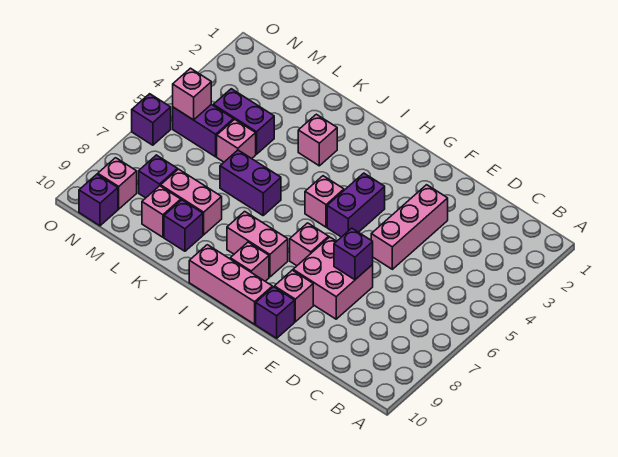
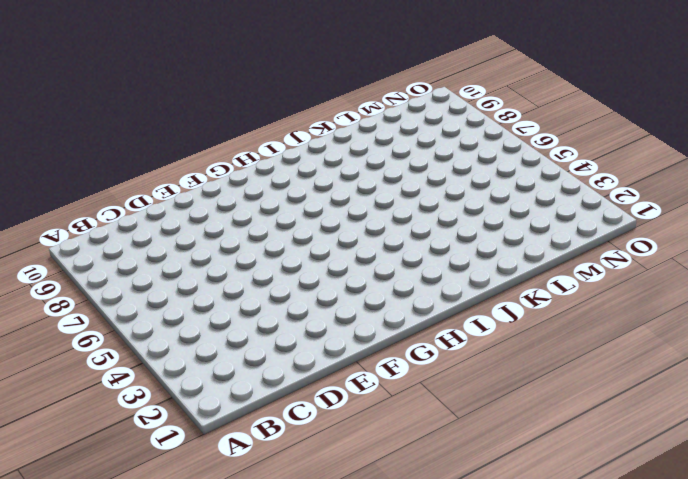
none -> pink 1x3 brick [371,185,448,269]
none -> pink 2x2 brick [293,237,373,319]
none -> pink 1x1 brick [274,270,313,322]

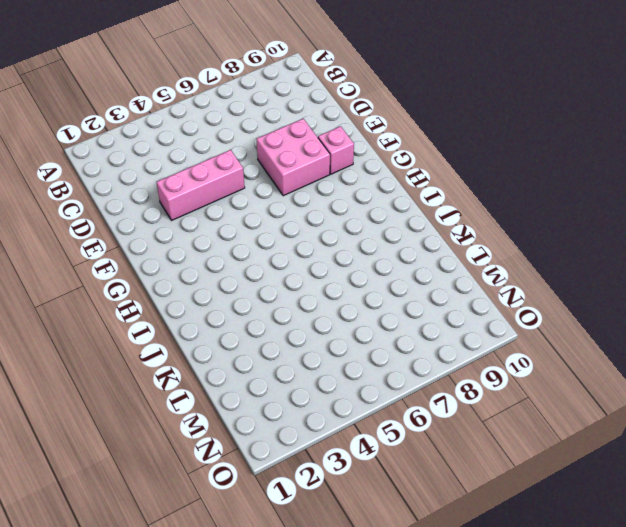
none -> purple 1x1 brick [256,287,295,338]
none -> purple 1x2 brick [327,173,385,237]
none -> pink 1x1 brick [290,223,329,266]

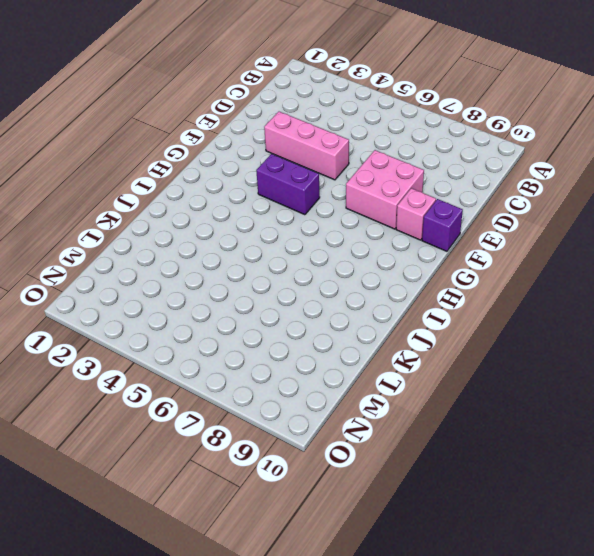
none -> pink 1x1 brick [290,223,329,266]
none -> pink 1x3 brick [189,245,272,324]
none -> pink 1x1 brick [305,176,344,227]

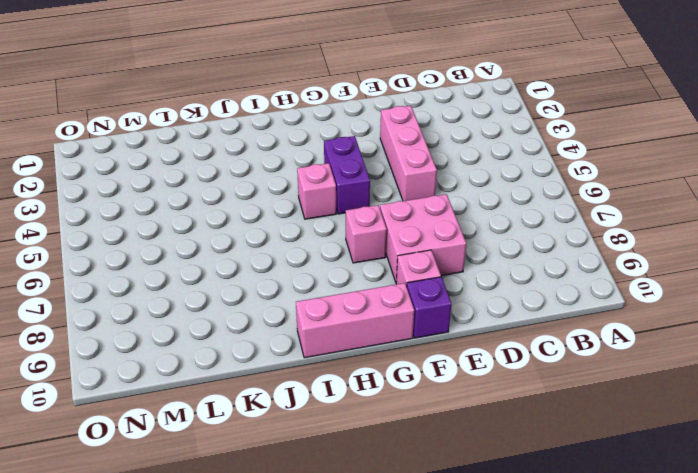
none -> pink 1x2 brick [227,211,288,277]
none -> pink 1x1 brick [230,242,269,281]
none -> pink 1x1 brick [298,114,337,166]

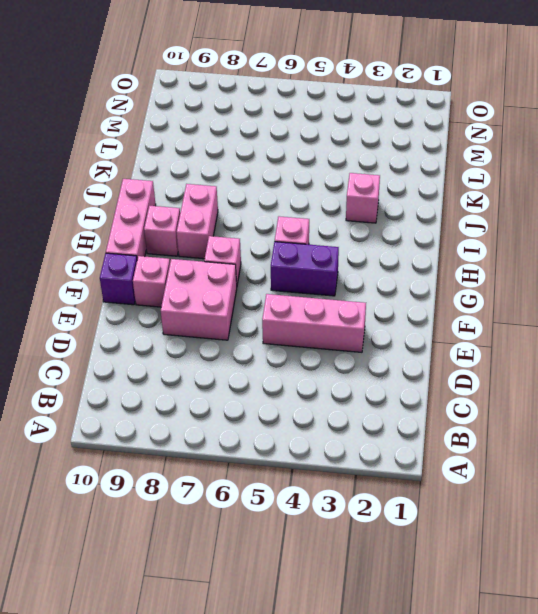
none -> purple 1x2 brick [220,150,281,215]
none -> pink 1x2 brick [161,169,222,235]
none -> purple 1x1 brick [164,200,203,251]

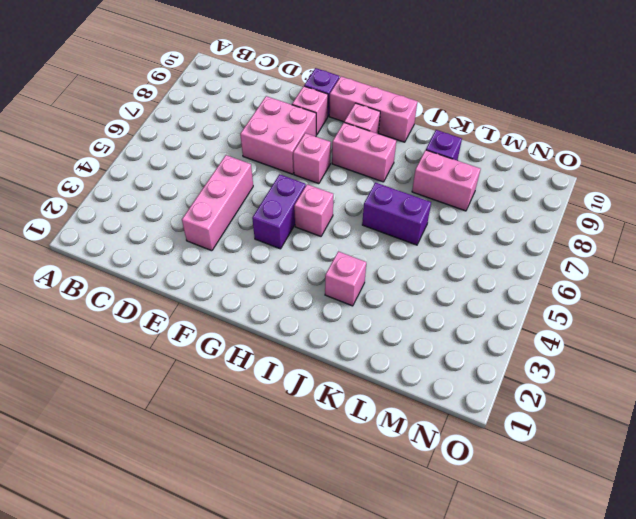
none -> purple 1x2 brick [213,89,274,154]
none -> pink 1x1 brick [217,119,256,162]
none -> pink 1x1 brick [142,186,181,237]

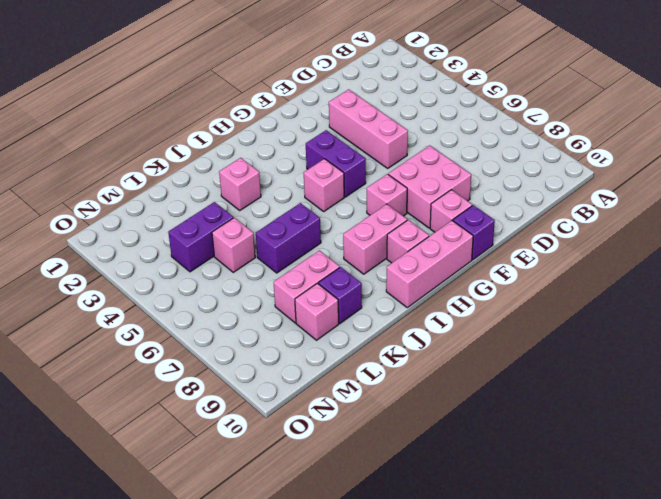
none -> purple 1x2 brick [173,104,234,157]
none -> purple 1x1 brick [139,155,177,198]
none -> pink 1x1 brick [98,158,137,209]

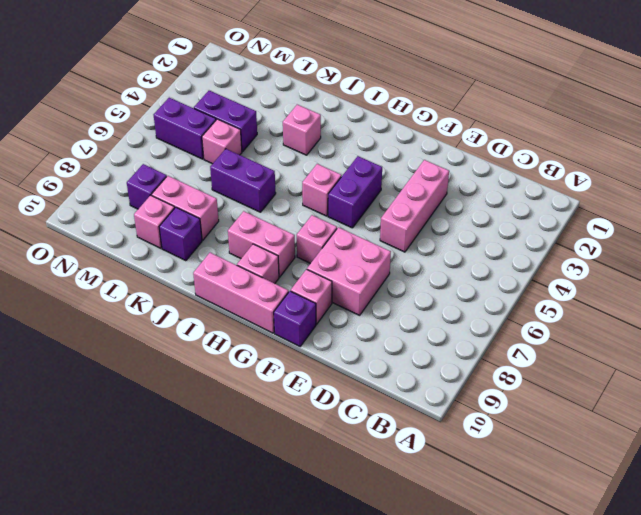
none -> pink 1x1 brick [98,158,137,209]
none -> purple 1x1 brick [79,174,118,226]
none -> purple 1x1 brick [132,94,171,145]

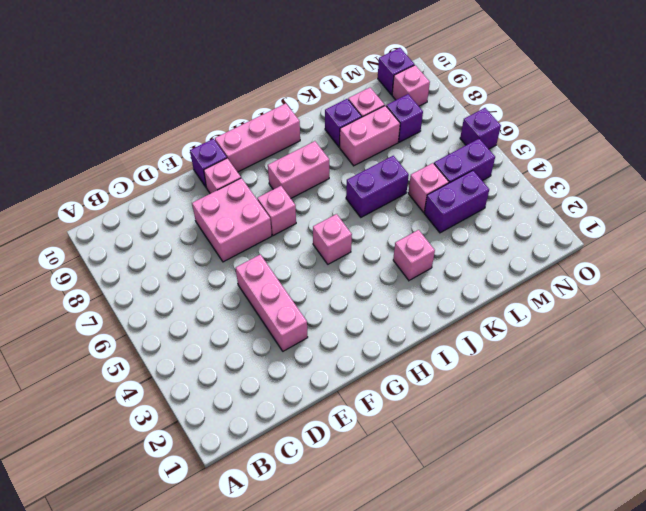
none -> purple 1x2 brick [327,173,385,237]
none -> pink 1x1 brick [230,242,269,281]
none -> purple 1x1 brick [334,228,373,280]

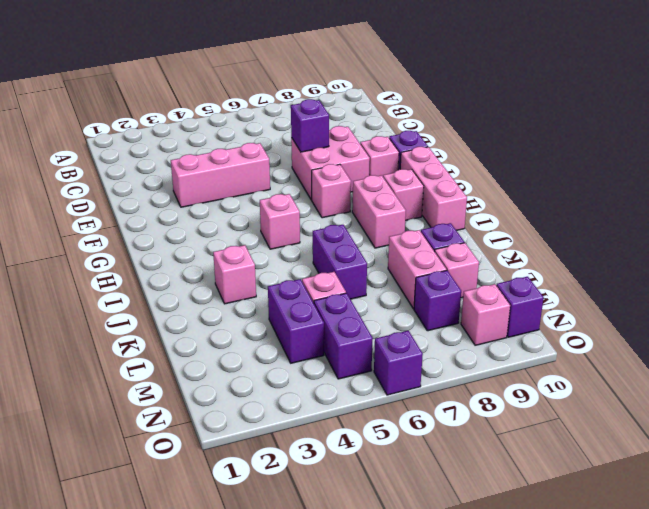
none -> purple 1x2 brick [327,173,385,237]
none -> pink 1x1 brick [173,68,211,120]

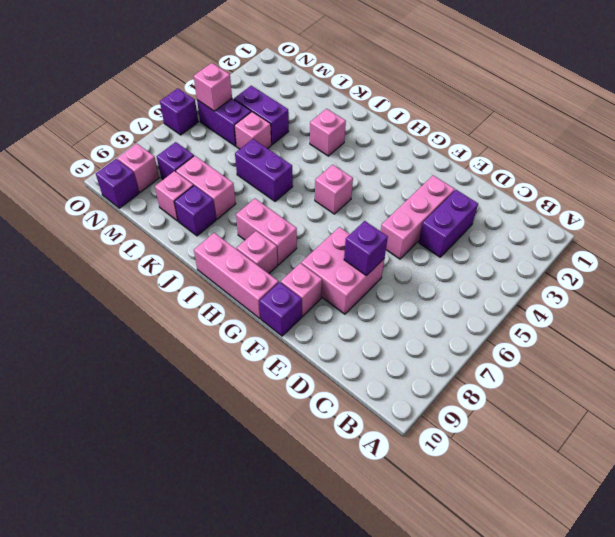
purple 1x2 brick [419,190,478,257] -> purple 1x2 brick moved to [327,173,385,237]
none -> pink 1x1 brick [290,223,329,266]

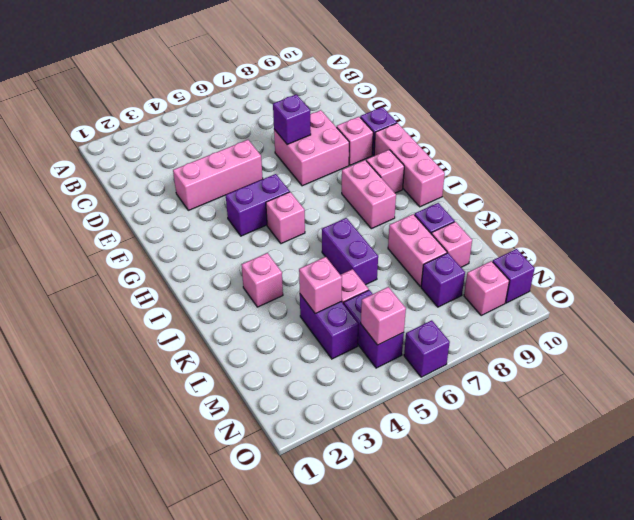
pink 1x1 brick [299,257,342,313] -> pink 1x1 brick moved to [290,223,329,266]

